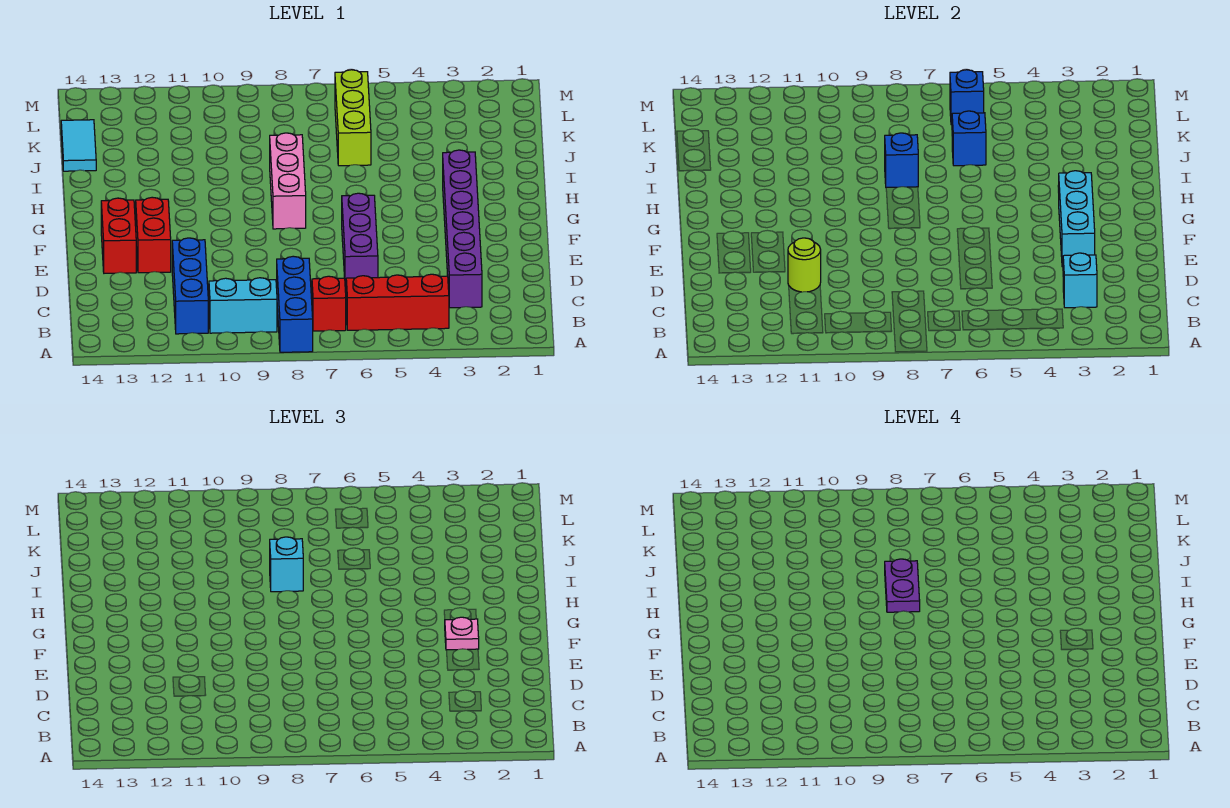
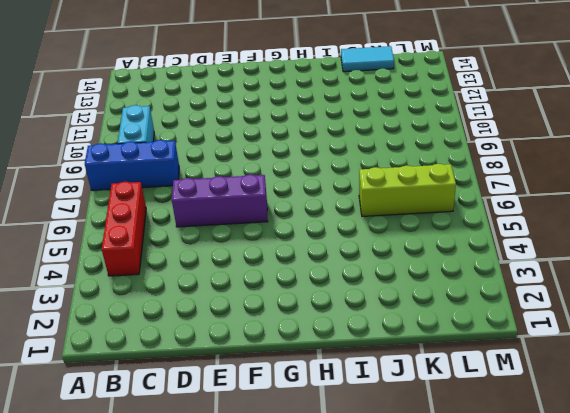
none -> red 1x1 brick [312,276,346,331]
none -> blue 1x3 brick [172,238,208,334]
none -> purple 1x6 brick [443,150,482,308]

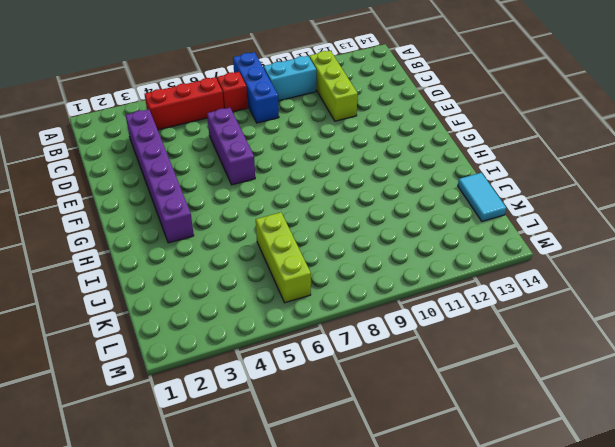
lime 1x3 brick [309,51,358,121] -> blue 1x3 brick [172,238,208,334]
none -> red 1x2 brick [136,197,171,273]
none -> red 1x2 brick [101,198,136,273]
none -> pink 1x3 brick [270,133,306,229]

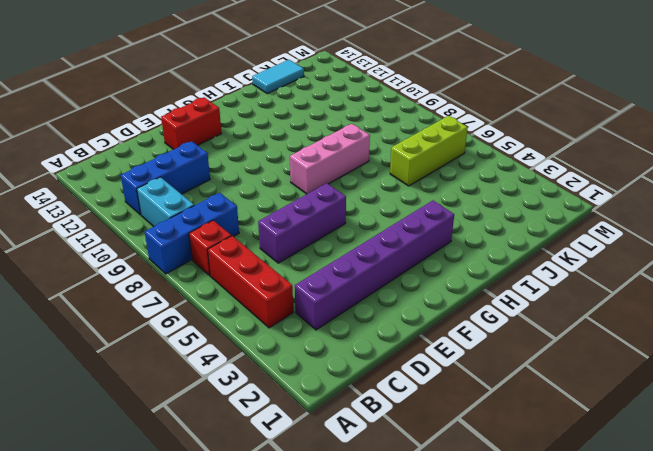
none -> red 1x2 brick [136,197,171,273]
none -> cyan 1x1 brick [1063,253,1097,308]
none -> lime 1x1 round brick [788,238,821,292]

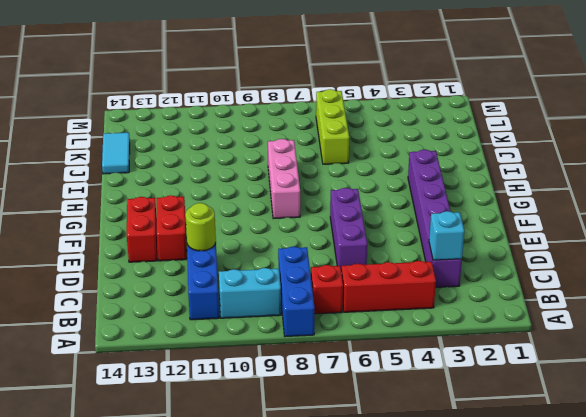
none -> cyan 1x3 brick [1058,171,1095,267]
none -> blue 1x1 brick [885,133,918,187]
none -> blue 1x1 brick [952,111,986,166]

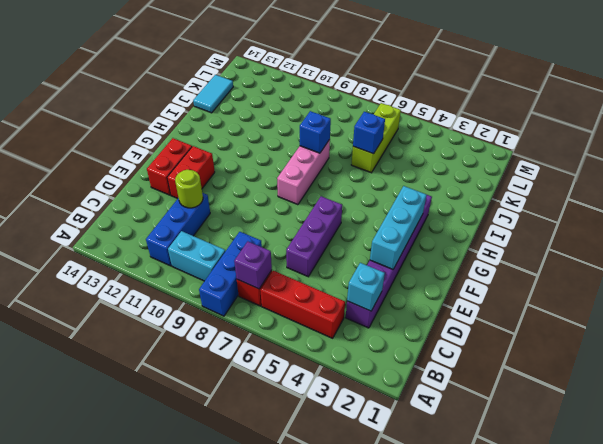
purple 1x1 brick [234,242,272,289] -> none
none -> blue 1x1 brick [950,70,984,125]
none -> pink 1x1 plate [445,617,479,650]
none -> cyan 1x1 brick [270,537,303,592]

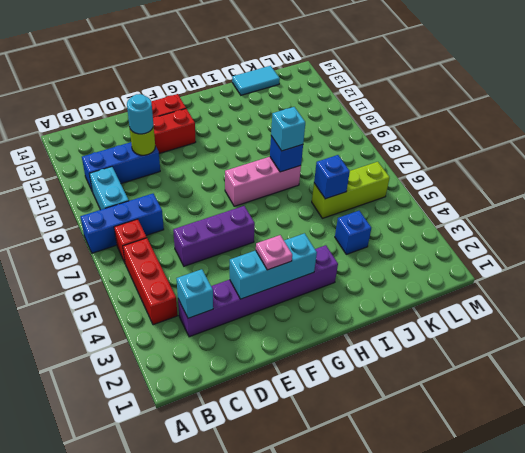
cyan 1x1 round brick [127,94,154,134] -> none
blue 1x1 brick [335,211,371,254] -> blue 1x1 brick moved to [950,70,984,125]
none -> purple 1x2 plate [885,559,920,612]

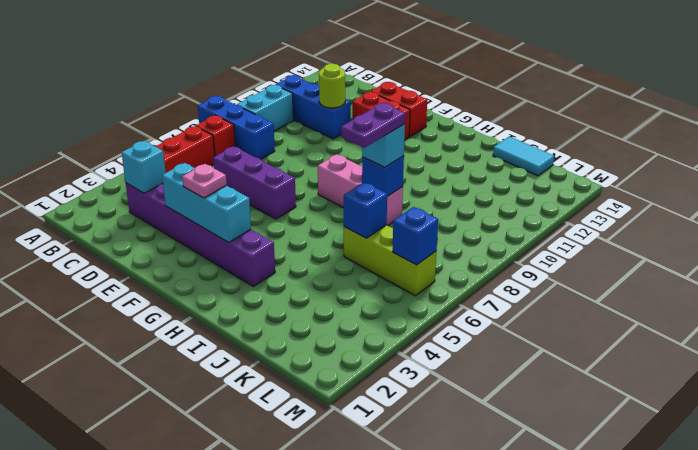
purple 1x2 plate [341,103,405,148] -> purple 1x2 plate turned to [885,559,920,612]

